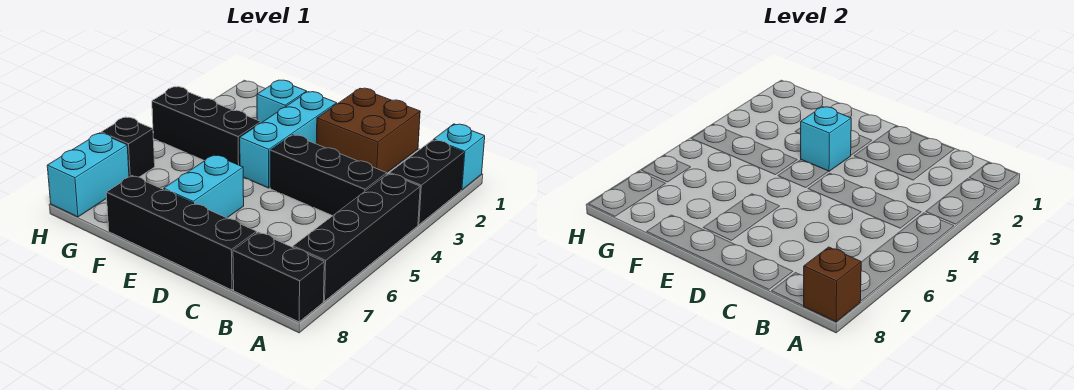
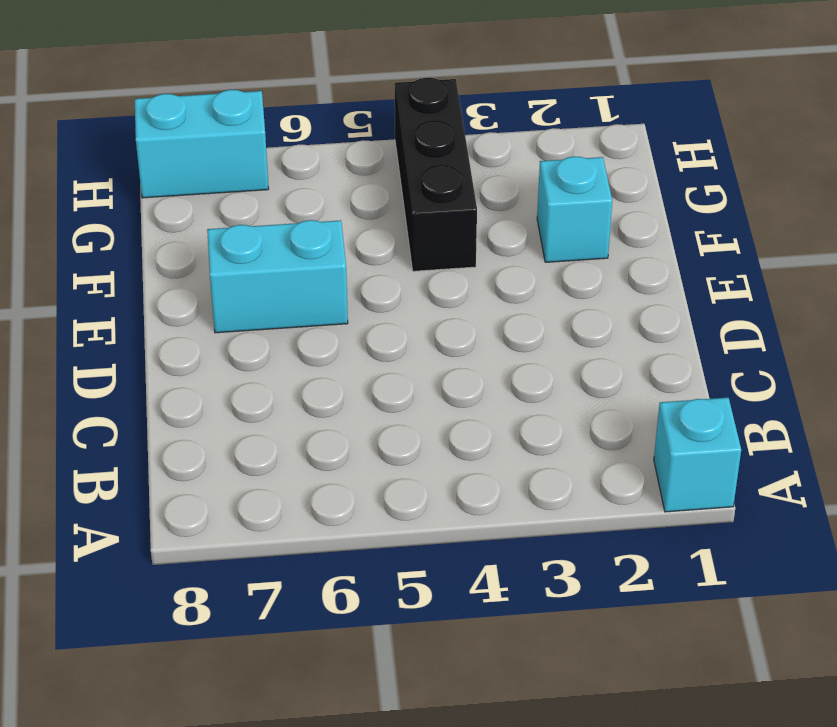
none -> black 1x2 brick [390,140,464,225]
none -> black 1x4 brick [293,174,420,301]
none -> black 1x2 brick [233,232,324,322]

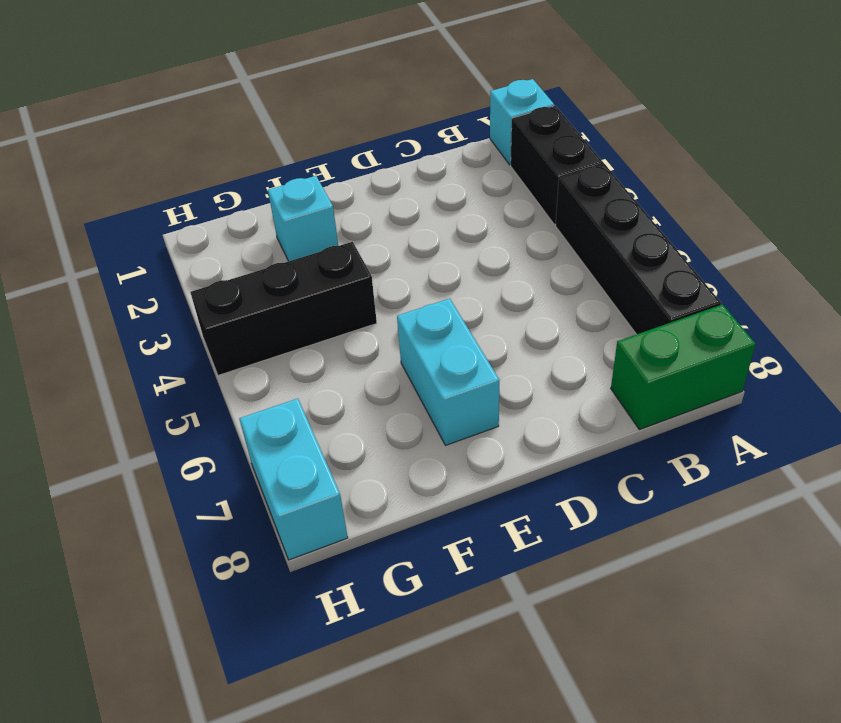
green 1x2 brick [611,304,756,430] -> black 1x2 brick [233,232,324,322]
none -> black 1x3 brick [270,135,387,216]
none -> brown 2x2 brick [316,88,420,173]
none -> black 1x4 brick [106,176,257,290]

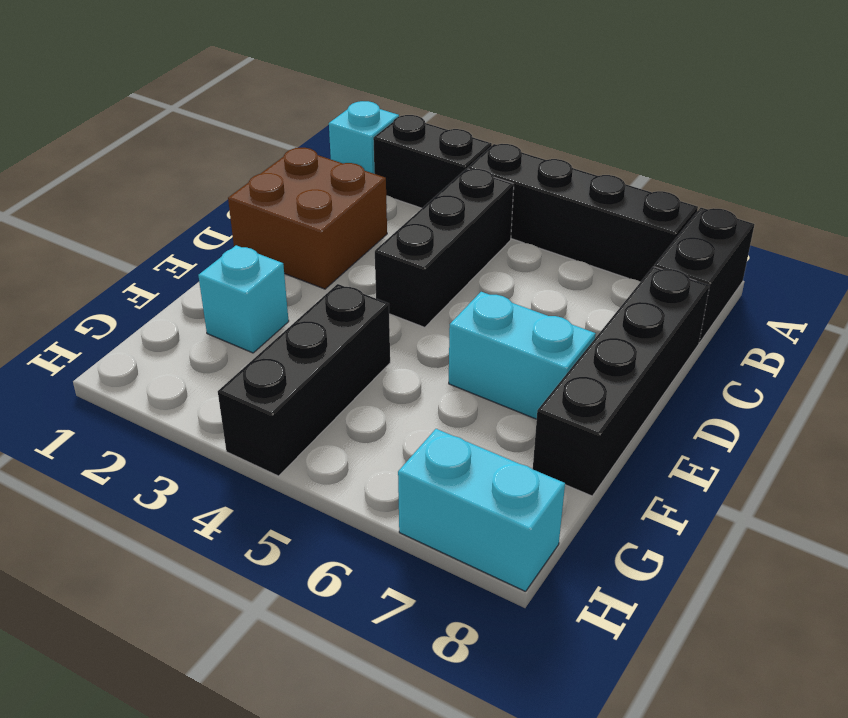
none -> cyan 1x3 brick [240,92,337,188]
none -> black 1x1 brick [101,117,155,177]
none -> brown 1x1 brick [804,247,861,322]

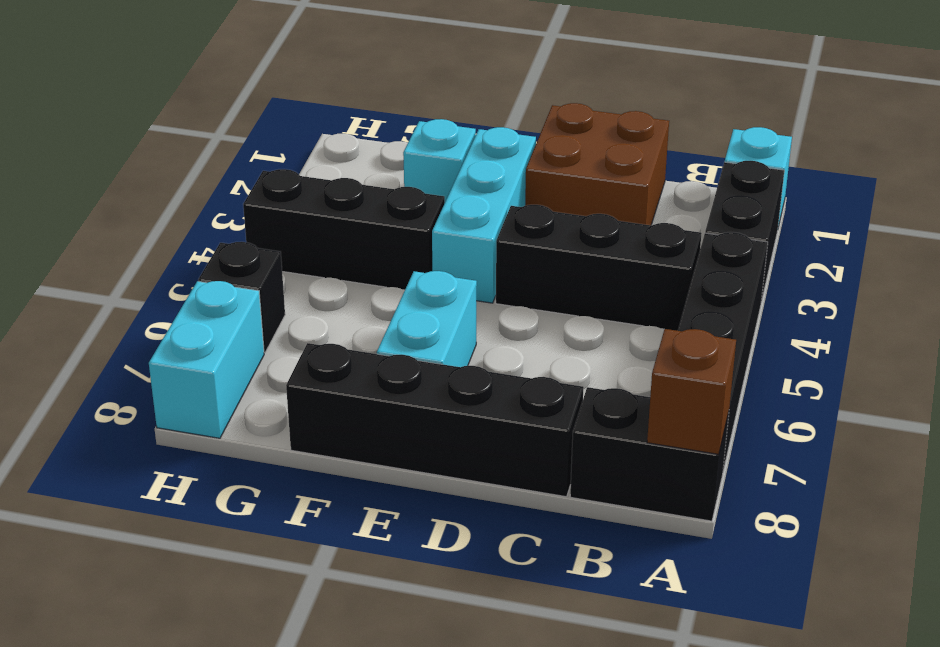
none -> cyan 1x1 brick [801,107,851,171]

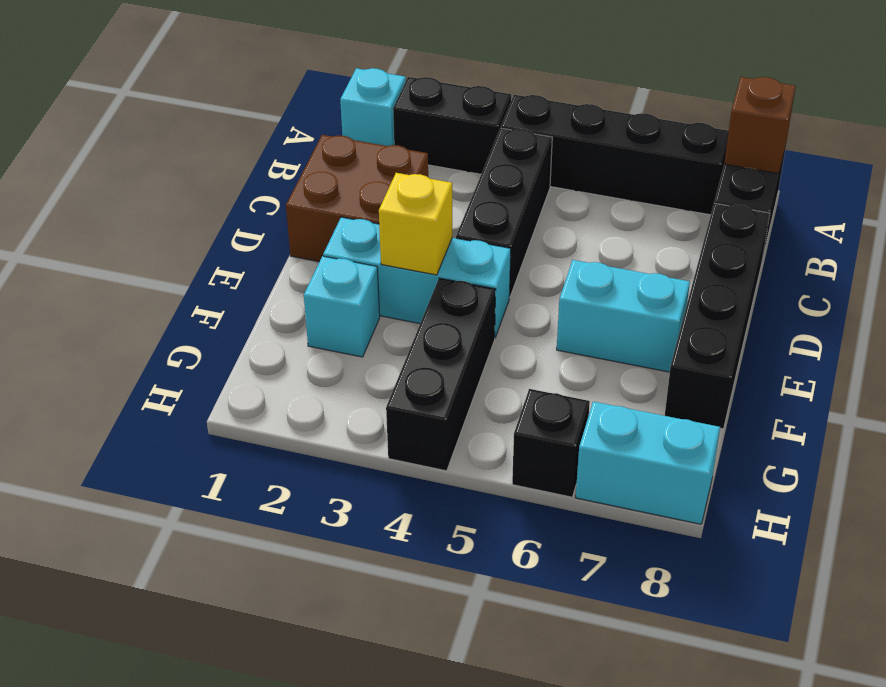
yellow 1x1 brick [379,173,452,275] -> cyan 1x1 brick [801,107,851,171]

